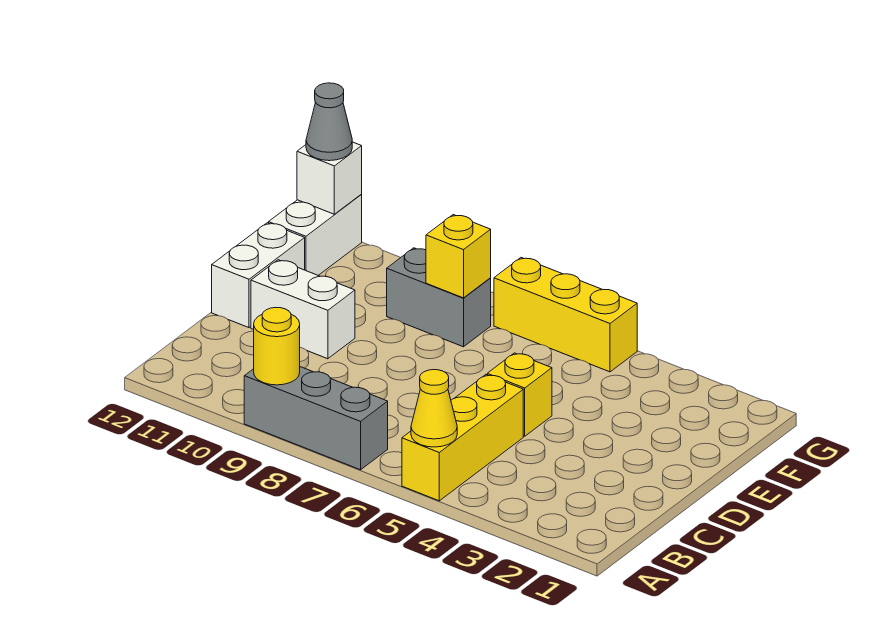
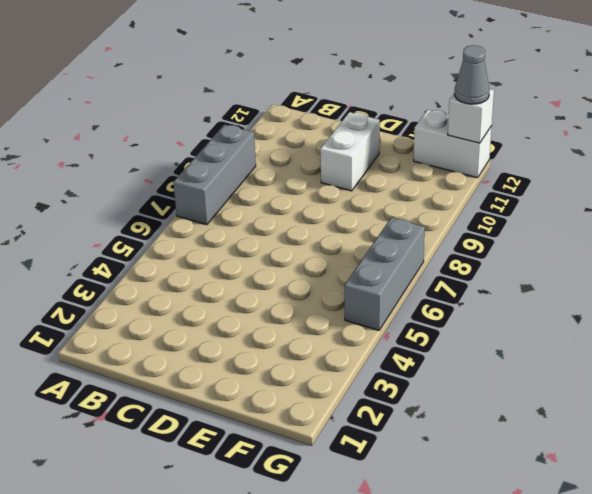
grey 1x3 brick [345,218,425,330] -> yellow 1x3 brick [494,258,637,372]
none -> yellow 1x3 brick [402,375,523,501]
none -> yellow 1x1 brick [487,353,552,436]
none -> white 1x2 brick [212,223,305,328]

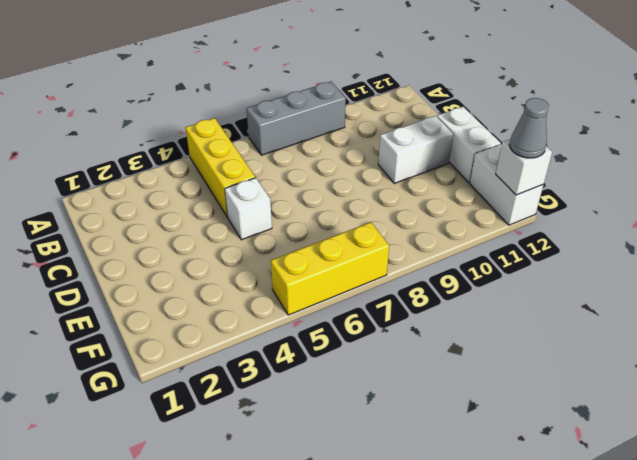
white 1x1 brick [225,178,272,240] -> yellow 1x1 brick [487,353,552,436]
none -> grey 1x2 brick [387,248,491,347]
none -> yellow 1x1 cone [411,370,457,447]
none -> yellow 1x1 round brick [254,307,300,385]

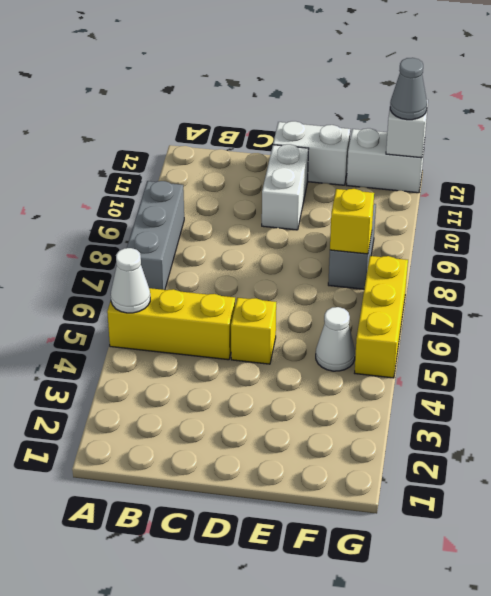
white 1x1 cone [111,248,150,313] -> yellow 1x1 cone [411,370,457,447]
white 1x1 cone [316,307,355,371] -> none
none -> yellow 1x1 round brick [254,307,300,385]

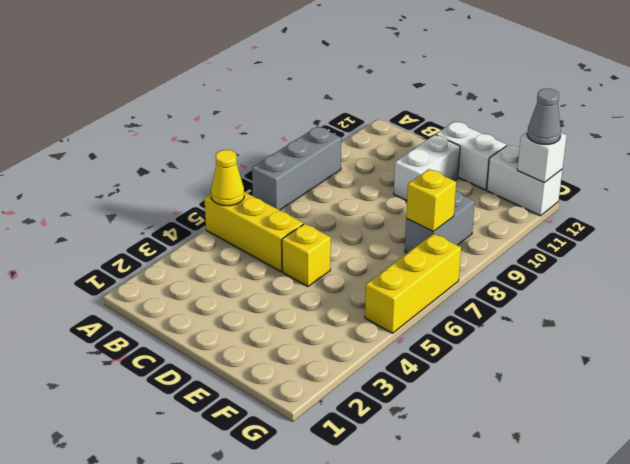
none -> yellow 1x1 round brick [254,307,300,385]

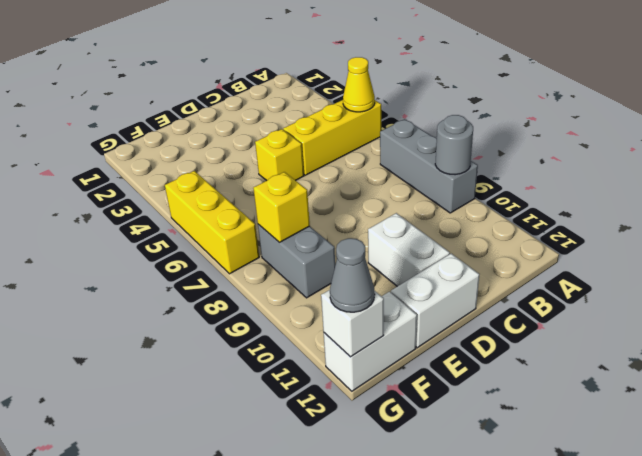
grey 1x1 round brick [435,115,473,175] -> yellow 1x1 round brick [254,307,300,385]

